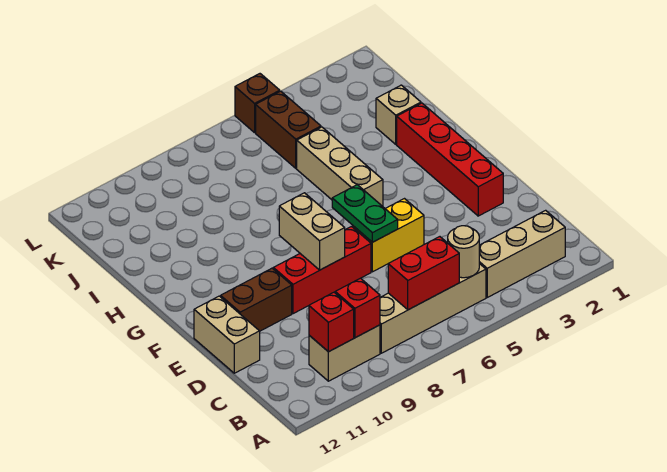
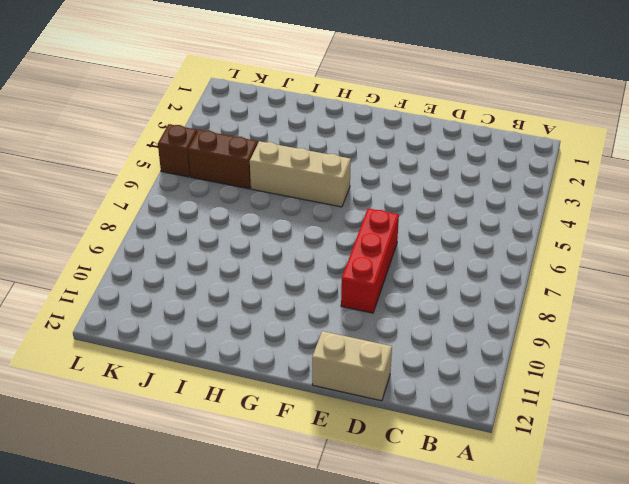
none -> tan 1x3 brick [479,210,565,297]
none -> tan 1x4 brick [380,264,486,353]
none -> tan 1x2 brick [309,325,380,381]

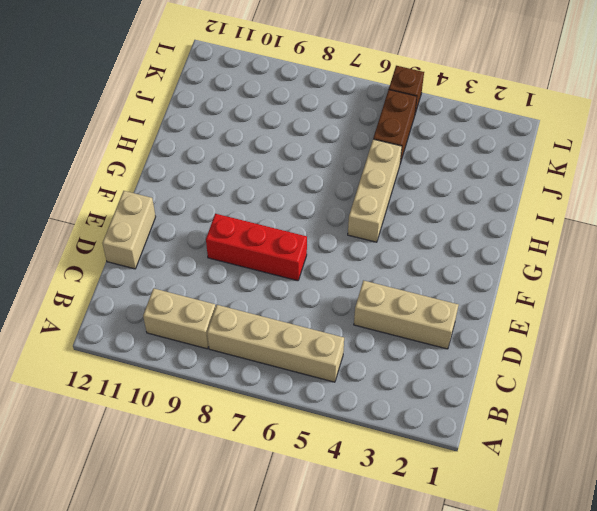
tan 1x3 brick [354,281,458,349] -> tan 1x3 brick moved to [479,210,565,297]
none -> red 1x4 brick [397,103,503,216]
none -> yellow 1x2 brick [353,199,424,272]
none -> brown 1x2 brick [221,268,292,331]

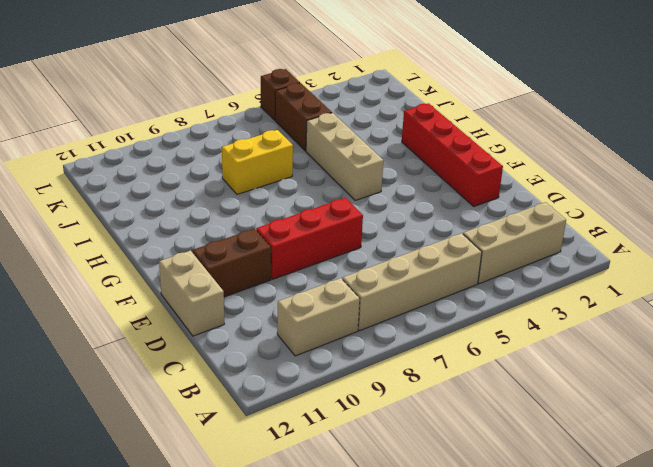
yellow 1x2 brick [222,130,293,194] -> yellow 1x2 brick moved to [353,199,424,272]
none -> tan 1x1 brick [376,85,421,144]
none -> tan 1x1 round brick [448,226,479,278]
none -> red 1x2 brick [388,237,459,310]

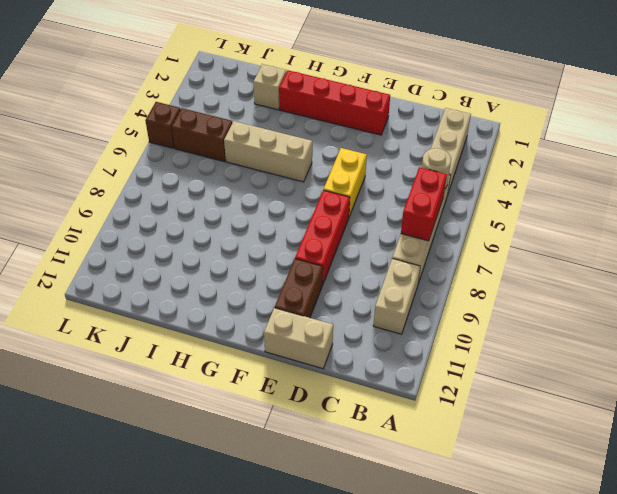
none -> red 1x1 brick [335,278,380,338]
none -> red 1x1 brick [309,292,354,352]
none -> green 1x2 plate [332,185,398,242]

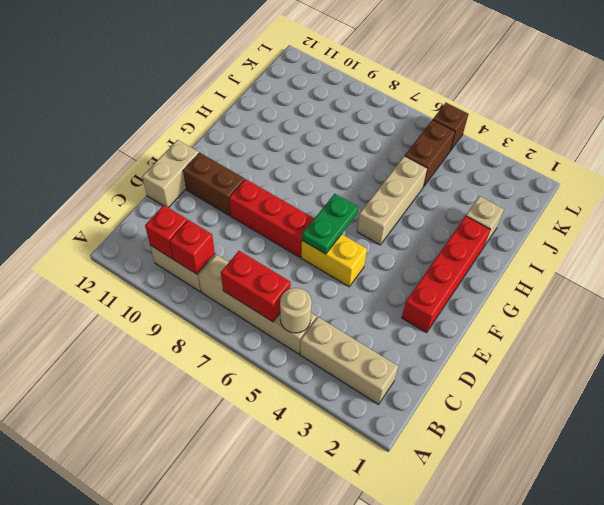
none -> tan 1x2 brick [279,193,345,270]

